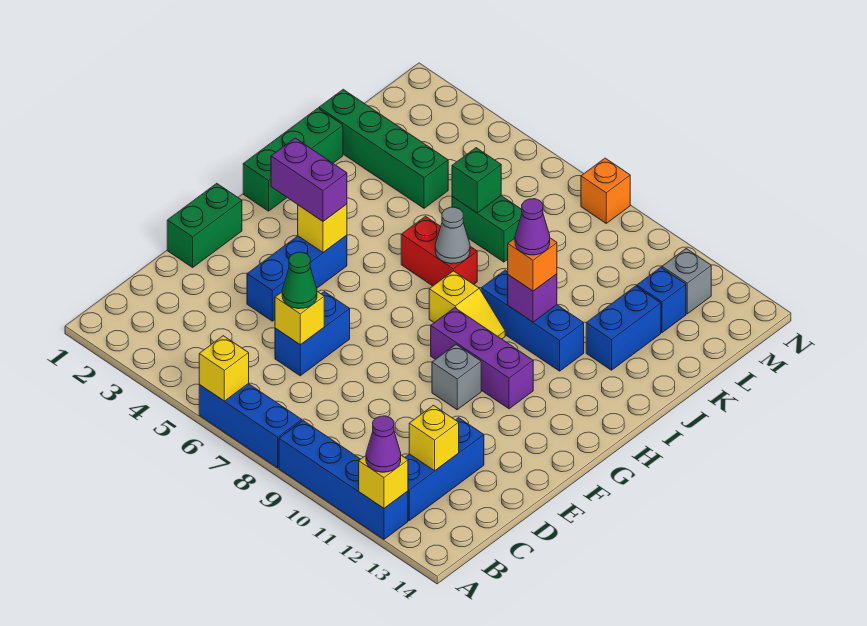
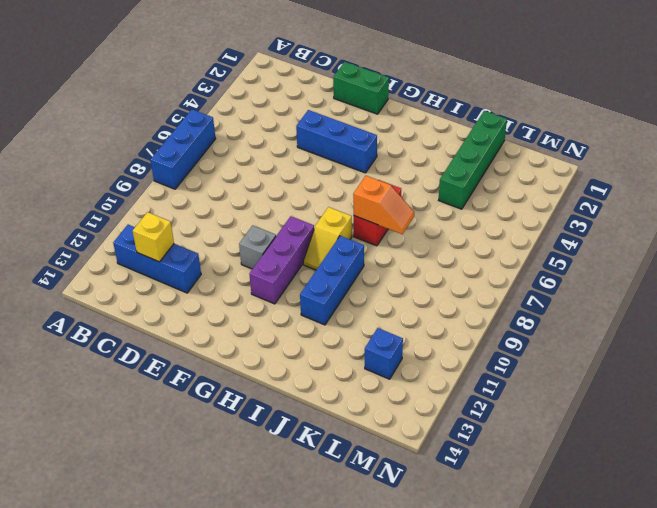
orange 1x2 slope [353,176,414,234] -> grey 1x1 cone [435,207,470,264]
none -> blue 1x4 brick [279,421,408,539]
none -> blue 1x2 brick [275,292,350,376]
none -> green 1x3 brick [243,108,343,211]
none -> blue 1x2 brick [586,286,661,370]

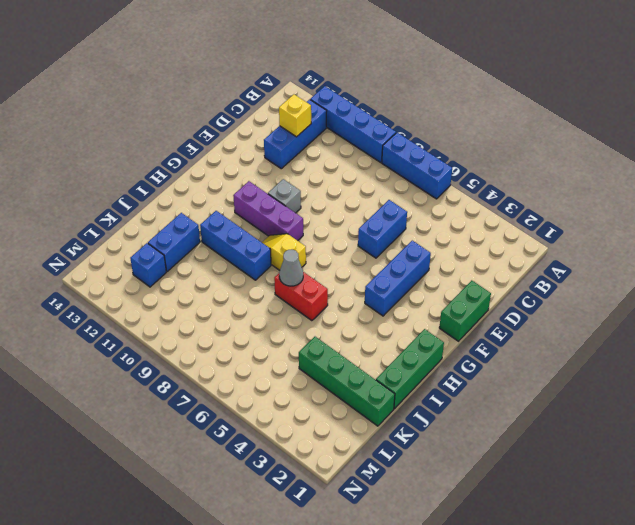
none -> green 1x2 brick [452,196,522,262]
none -> grey 1x1 brick [662,249,711,314]
none -> orange 1x1 brick [581,158,630,223]
none -> yellow 1x1 brick [199,336,249,401]

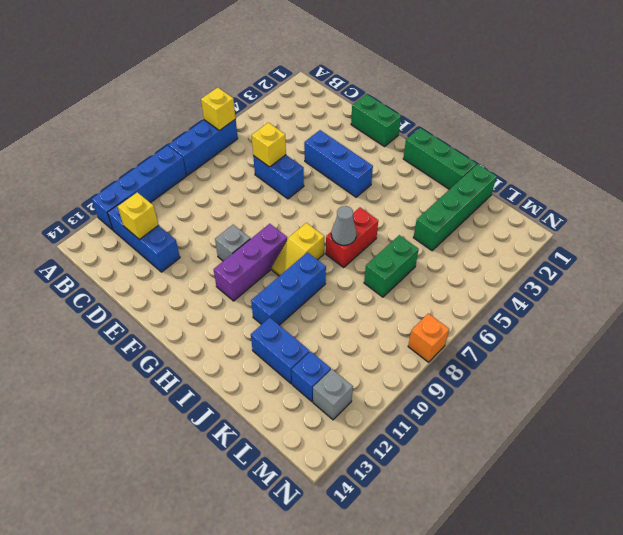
none -> yellow 1x1 brick [359,455,408,508]
none -> yellow 1x1 brick [298,204,347,252]
none -> purple 1x1 brick [508,274,557,322]
none -> green 1x1 brick [452,148,501,213]

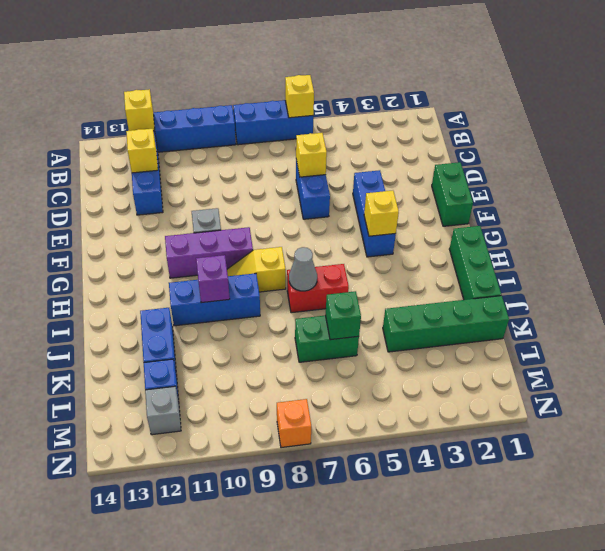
none -> purple 1x1 cone [366,416,401,472]
none -> green 1x1 cone [282,252,317,309]
none -> purple 1x2 brick [271,138,347,221]
none -> orange 1x1 brick [508,238,557,291]

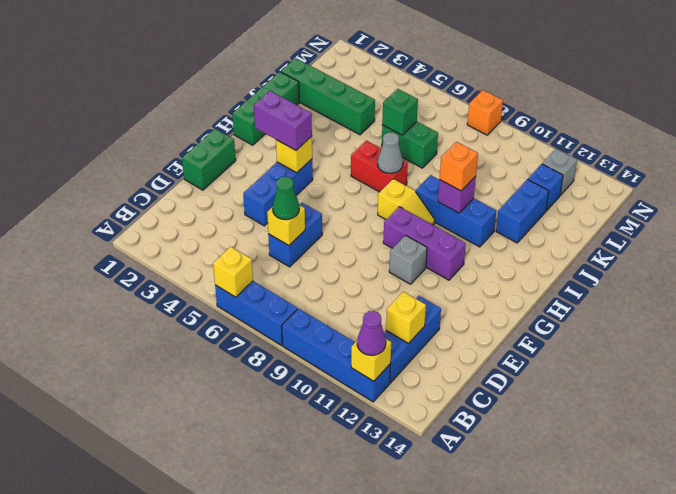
none -> purple 1x1 cone [515,199,550,255]

